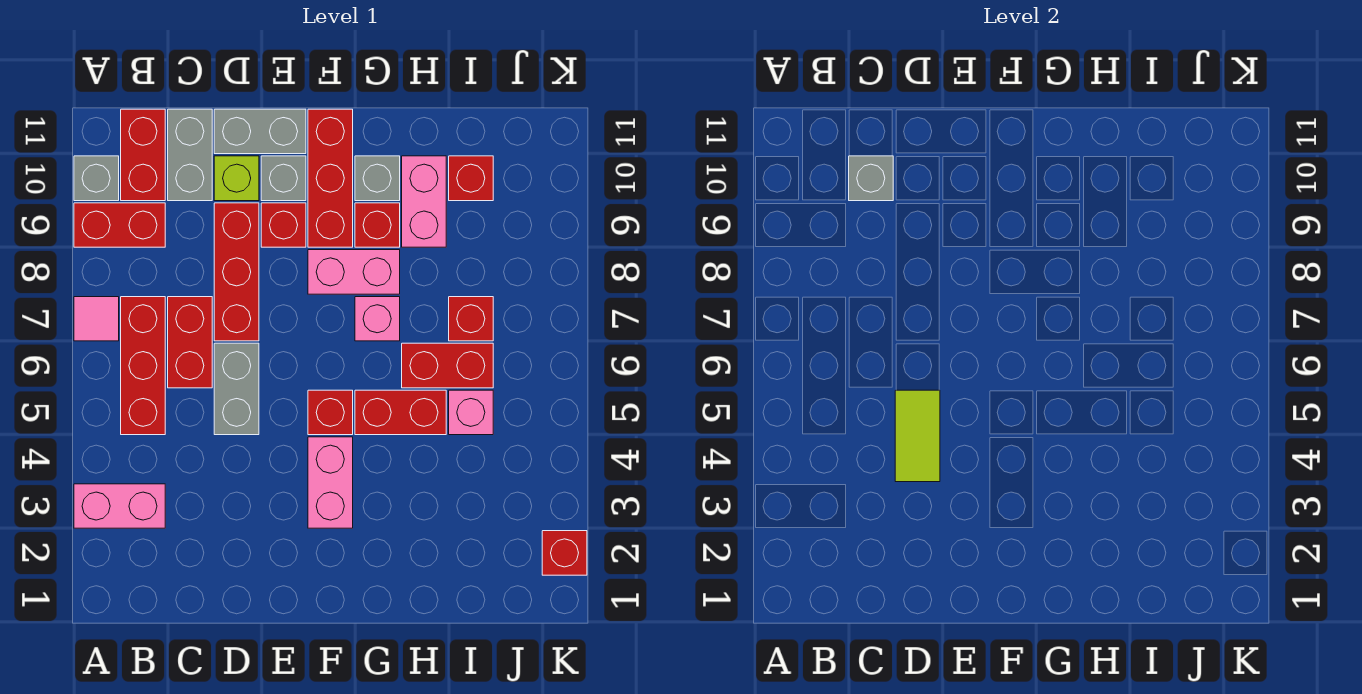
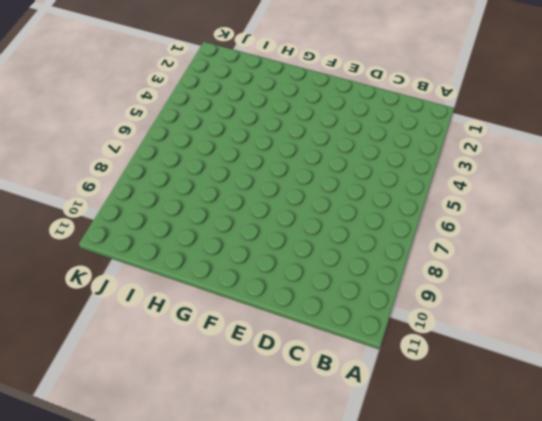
none -> pink 1x2 brick [74,484,165,528]
none -> pink 1x1 tile [74,297,119,341]
none -> red 1x2 brick [74,203,165,247]
none -> grey 1x1 brick [74,156,119,201]

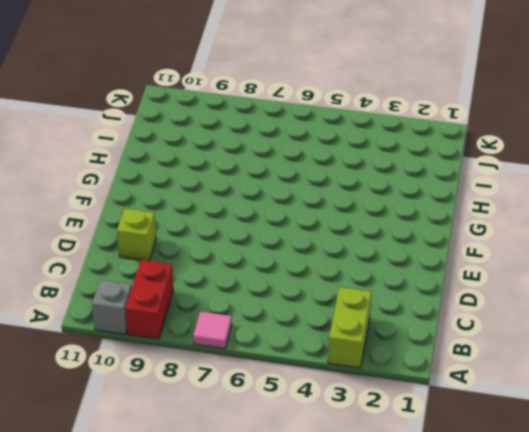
lime 1x2 brick [328,287,371,368] -> pink 1x2 brick [74,484,165,528]
none -> red 1x3 brick [121,297,165,435]
none -> red 1x2 brick [121,109,165,201]
none -> red 1x2 brick [168,297,212,388]
none -> grey 1x2 brick [168,109,212,201]

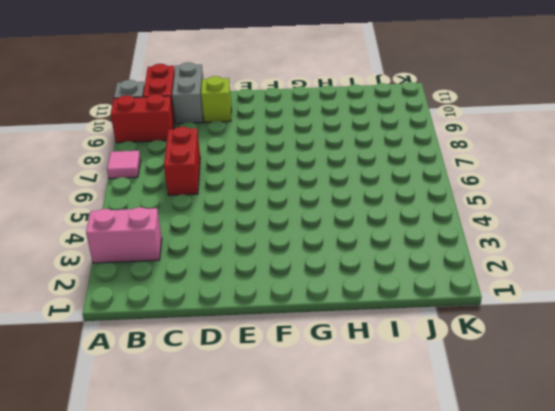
none -> red 1x3 brick [121,297,165,435]
none -> grey 1x2 brick [214,343,259,435]
none -> red 1x3 brick [214,203,259,341]
none -> grey 1x2 brick [214,109,306,154]

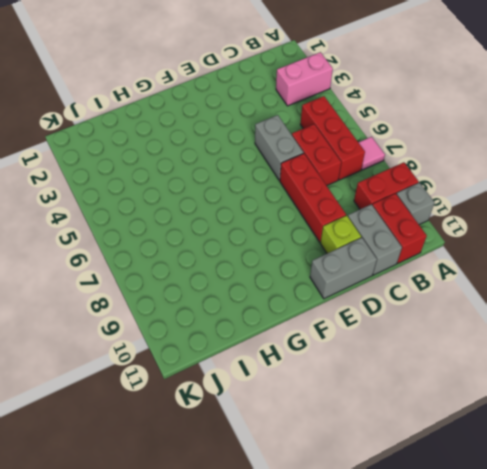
none -> red 1x1 brick [261,203,306,247]
none -> grey 1x1 brick [261,156,306,201]
none -> pink 1x2 brick [308,437,353,528]
none -> red 1x1 brick [308,390,353,435]

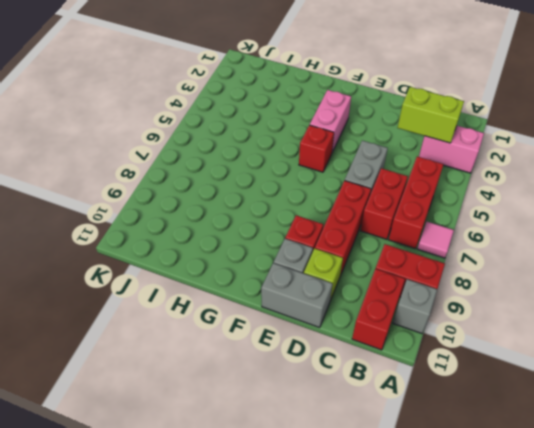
lime 1x2 brick [397,87,464,143] -> none
none -> grey 1x2 brick [168,109,212,201]
none -> pink 1x2 brick [308,250,400,294]
none -> red 1x3 brick [308,109,353,247]
none -> red 1x2 brick [355,390,446,435]

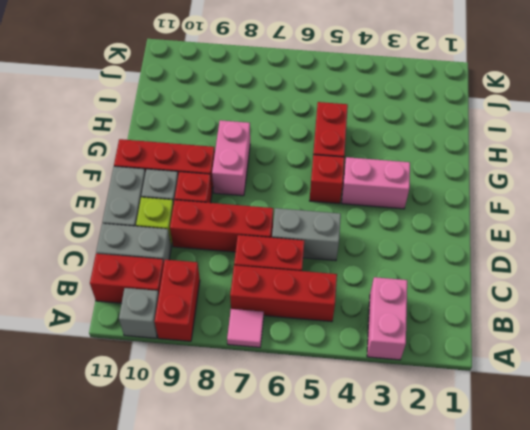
none -> pink 1x1 brick [355,297,400,341]
none -> red 1x1 brick [355,203,400,247]
none -> grey 1x1 brick [355,156,400,201]
none -> red 1x2 brick [402,343,493,388]

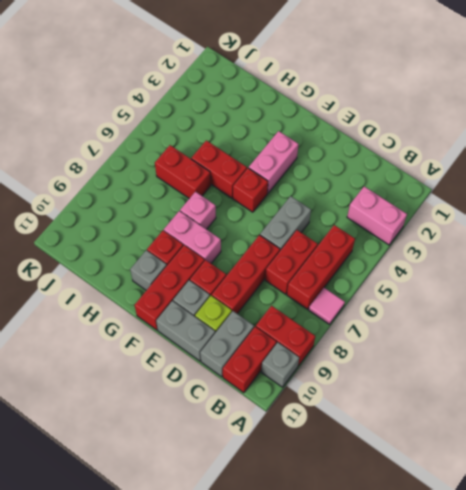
none -> pink 1x2 brick [402,156,446,247]
none -> pink 1x1 brick [449,390,493,435]
none -> red 1x1 brick [449,297,493,341]
none -> red 1x1 brick [449,156,493,201]

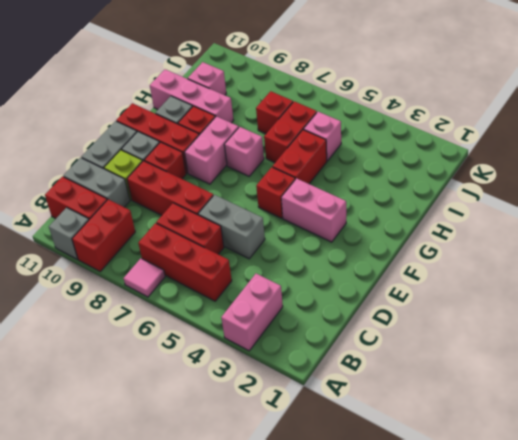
pink 1x3 brick [150,69,234,123] -> pink 1x2 brick [402,156,446,247]
pink 1x1 brick [188,62,226,95] -> red 1x1 brick [449,156,493,201]
none -> red 1x1 brick [542,531,587,575]
none -> grey 1x1 brick [849,156,893,201]
none -> lime 1x2 tile [895,390,940,482]

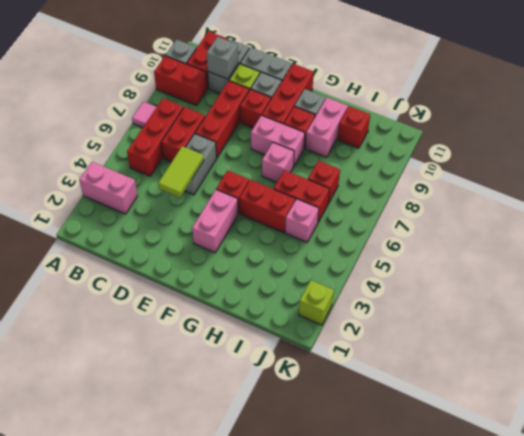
lime 1x1 brick [299,280,334,325] -> red 1x1 brick [542,531,587,575]

